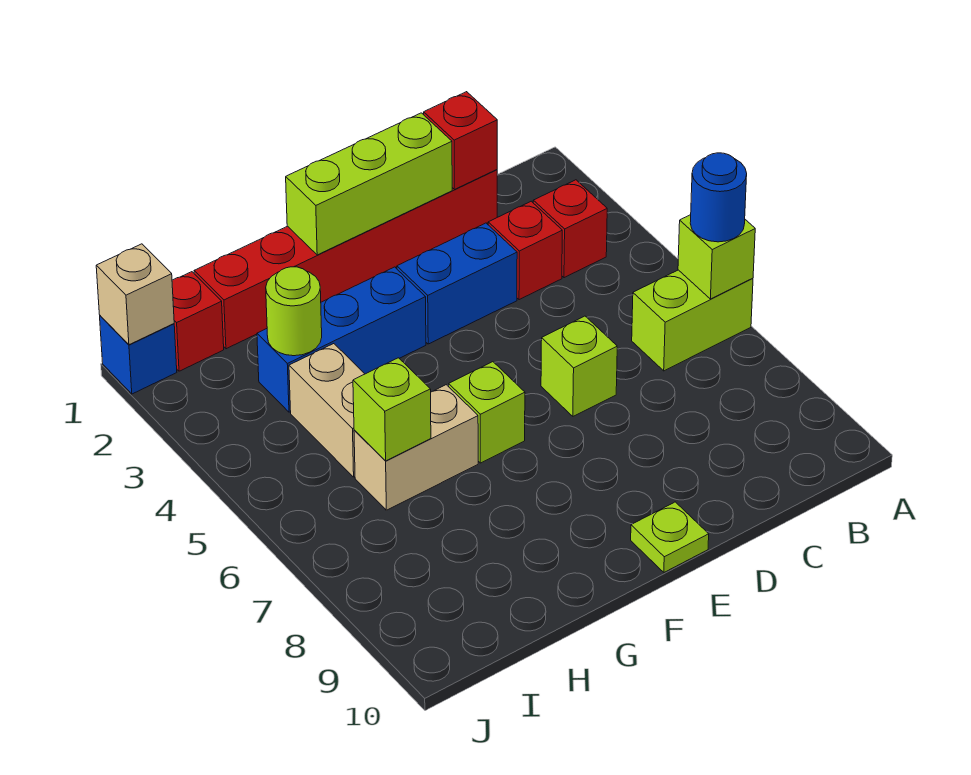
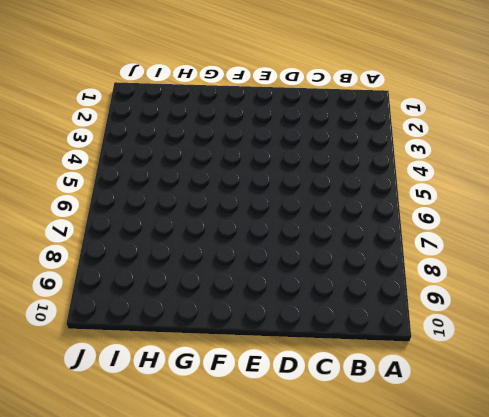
none -> lime 1x2 brick [632,270,753,371]
none -> red 1x1 brick [533,180,607,278]
none -> red 1x6 brick [194,170,497,349]

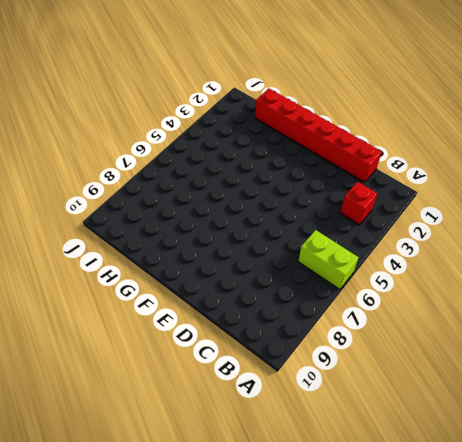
none -> red 1x1 brick [488,201,562,300]
none -> blue 1x2 brick [397,223,517,344]
none -> lime 1x1 brick [541,316,617,416]

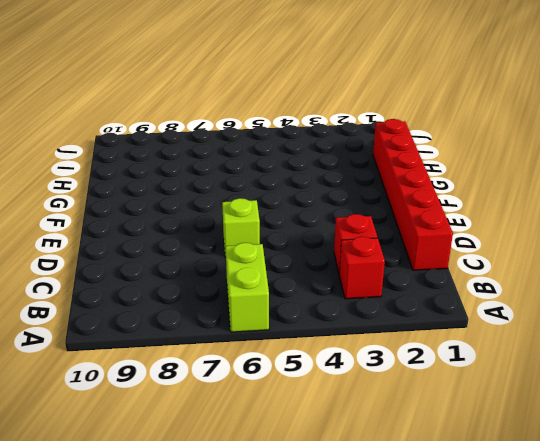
none -> blue 1x2 brick [397,223,517,344]
none -> lime 1x1 plate [631,502,709,572]
none -> blue 1x3 brick [257,267,426,412]

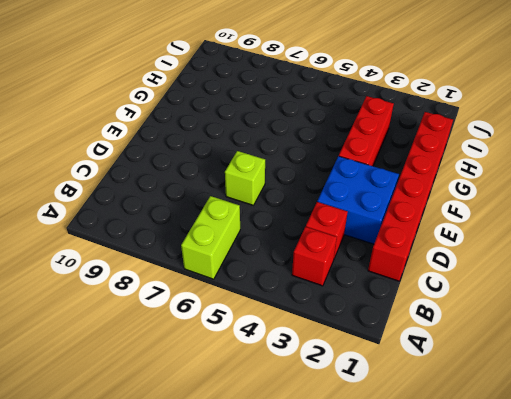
blue 2x2 brick [317,156,399,244] -> blue 1x2 brick [397,223,517,344]
red 1x3 brick [339,96,394,166] -> blue 1x3 brick [257,267,426,412]
none -> lime 1x1 plate [631,502,709,572]
none -> lime 1x1 brick [449,362,525,463]
none -> tan 1x2 brick [354,385,478,510]

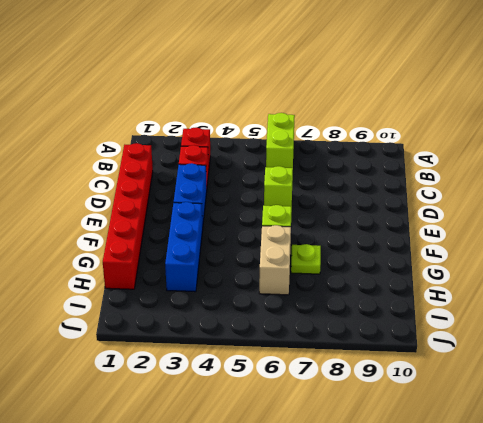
lime 1x1 plate [291,244,321,274] -> lime 1x1 plate moved to [631,502,709,572]
none -> tan 1x2 brick [289,344,364,477]
none -> red 1x1 brick [172,272,224,371]
none -> blue 1x1 brick [100,316,177,394]

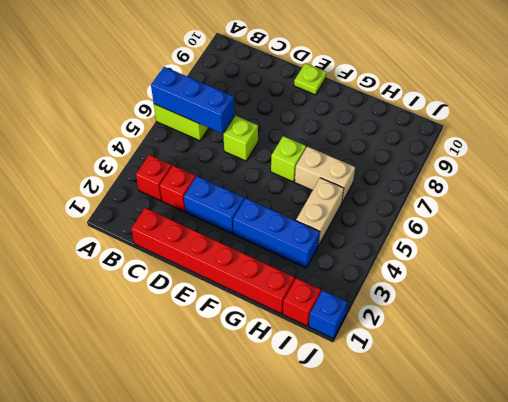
blue 1x3 brick [151,67,234,133] -> lime 1x1 brick [678,215,755,299]
none -> red 1x1 brick [424,92,497,190]
none -> lime 1x3 brick [286,113,452,255]
none -> lime 1x1 round brick [266,267,322,356]

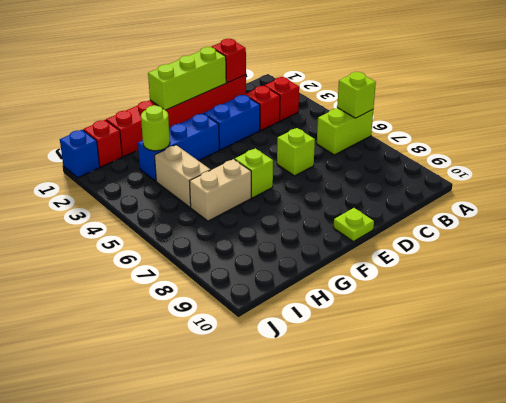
none -> lime 1x1 brick [353,358,431,461]
none -> tan 1x1 brick [96,244,174,345]
none -> blue 1x1 round brick [690,153,747,242]

